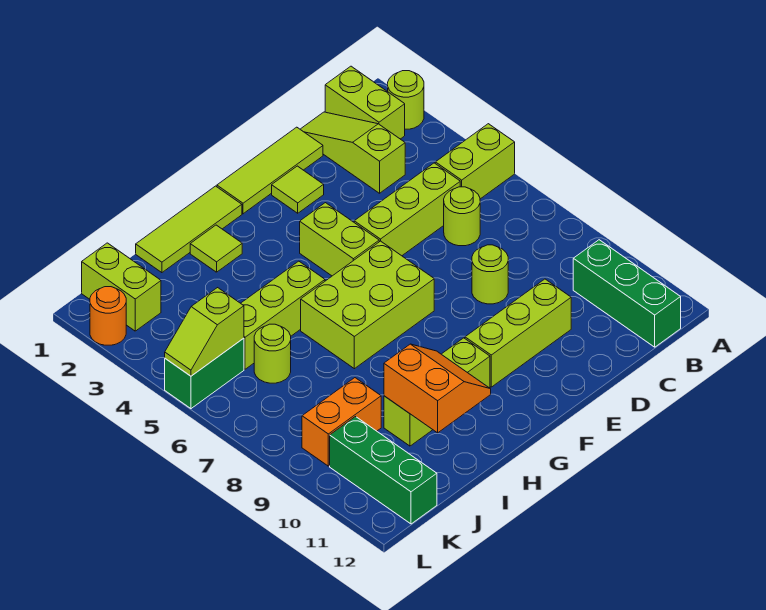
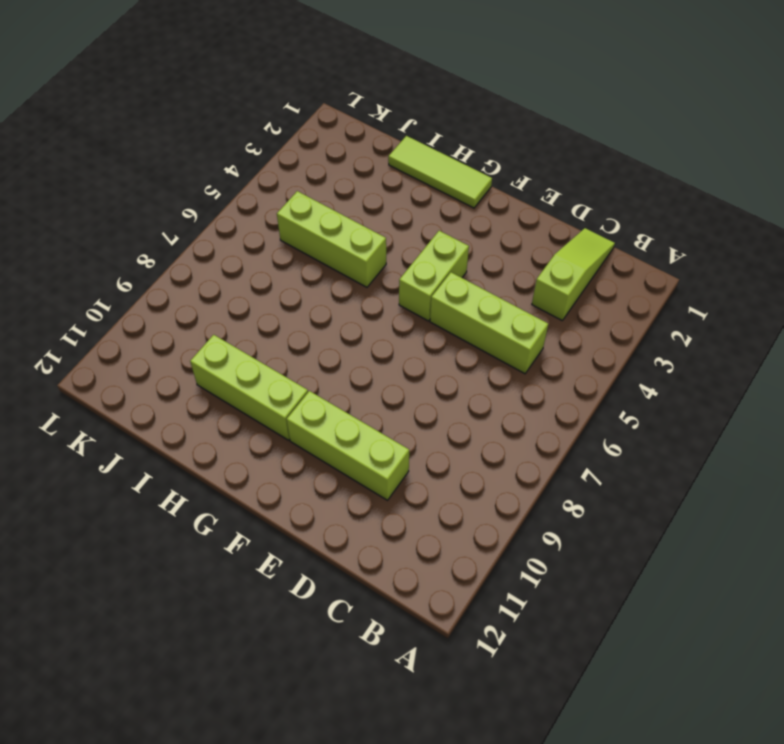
none -> lime 1x1 round brick [388,71,424,129]
none -> lime 1x2 brick [435,124,515,199]
none -> lime 1x2 brick [325,66,405,139]

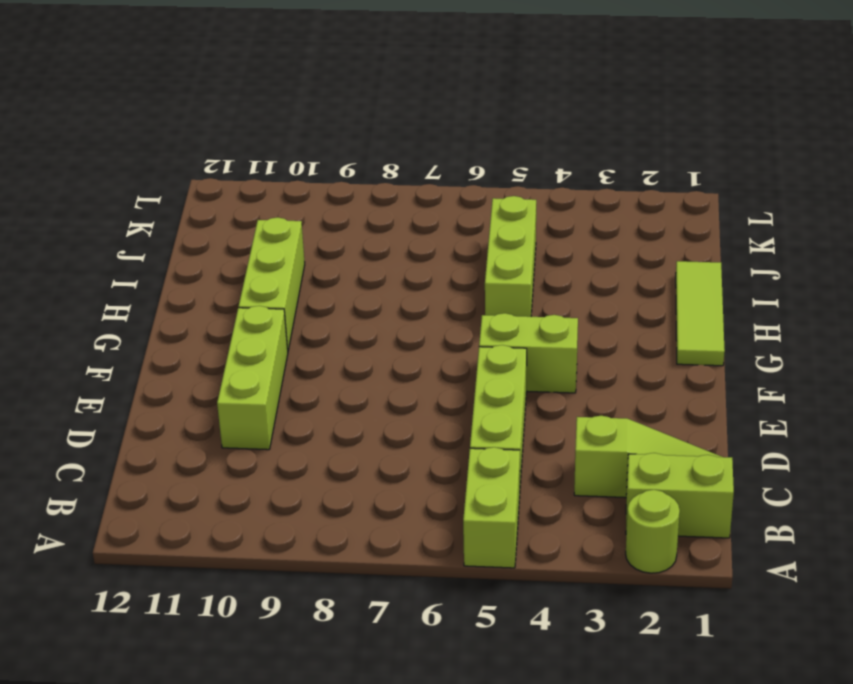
none -> green 1x3 brick [573,240,681,347]
none -> lime 1x1 round brick [444,187,480,246]
none -> lime 1x3 tile [217,127,323,214]

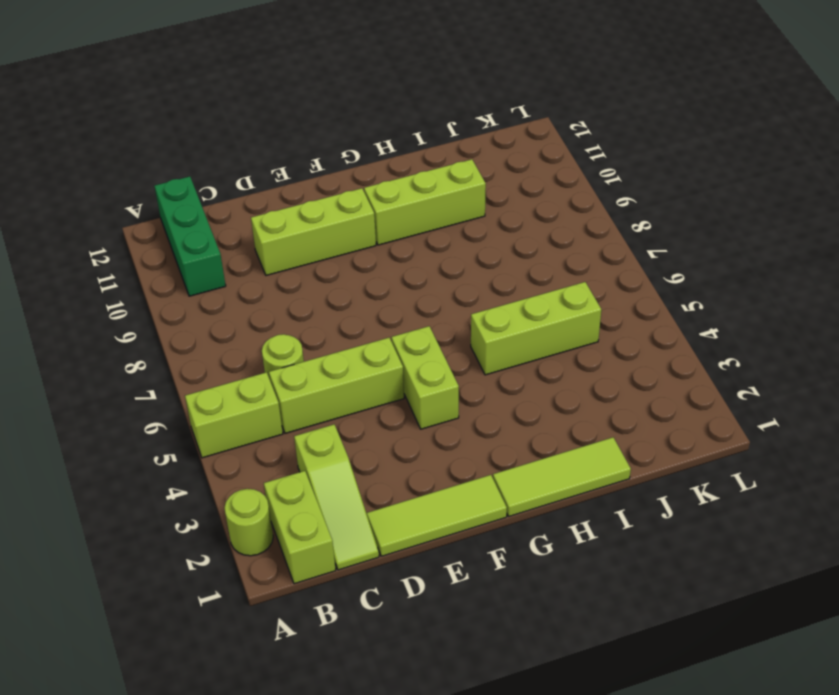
none -> lime 1x1 round brick [472,245,508,304]
none -> lime 1x1 tile [272,166,324,213]
none -> lime 2x3 brick [301,241,434,369]

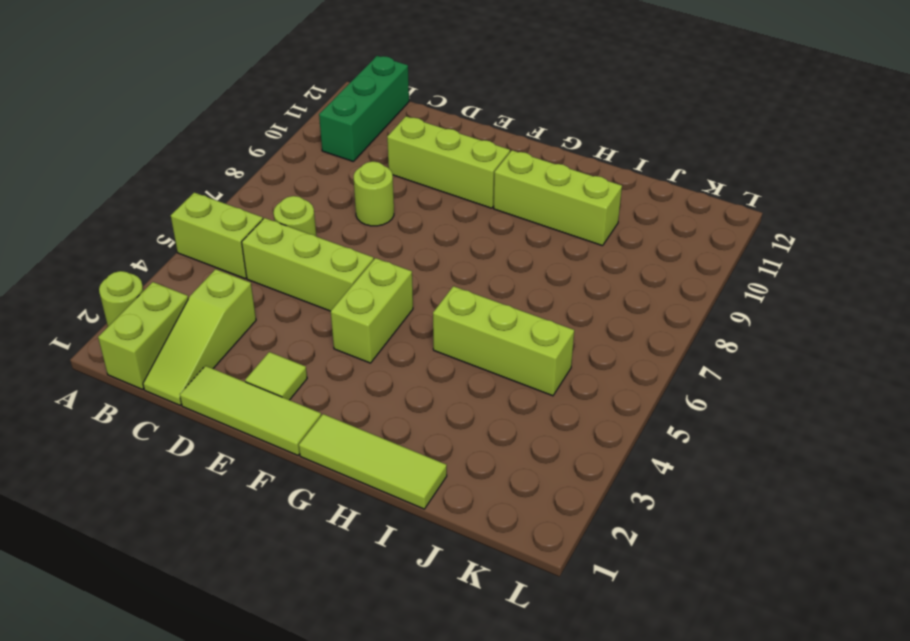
none -> lime 2x3 brick [301,241,434,369]
none -> lime 1x1 tile [190,225,242,272]
none -> lime 1x1 round brick [254,324,291,383]

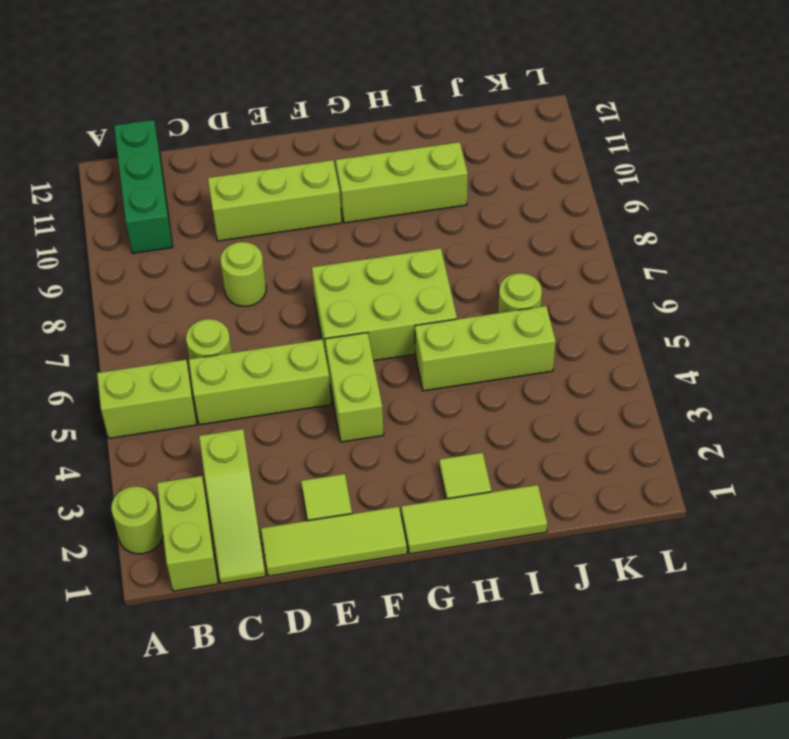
none -> orange 1x2 brick [302,378,381,466]
none -> lime 1x2 brick [82,243,161,331]
none -> green 1x2 brick [165,338,244,409]

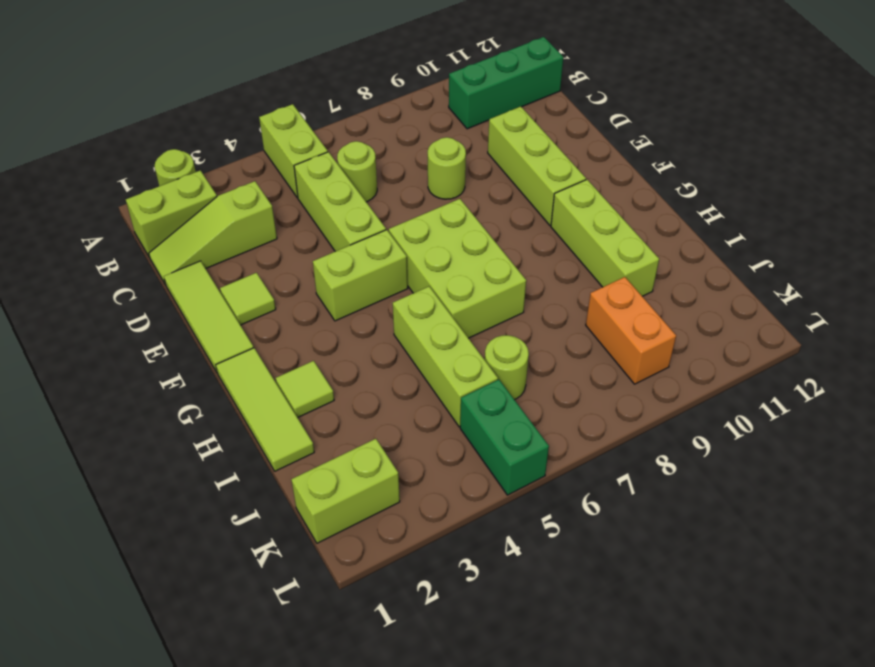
none -> green 1x3 brick [330,417,437,524]
none -> orange 1x1 round brick [90,287,126,345]
none -> orange 2x2 slope [384,344,491,433]

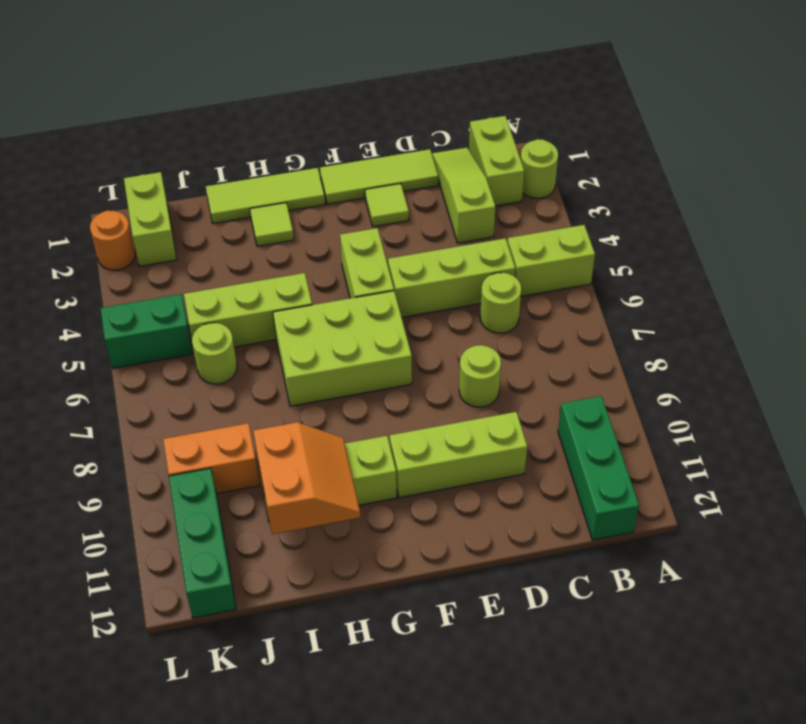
none -> lime 1x2 slope [165,288,244,376]

